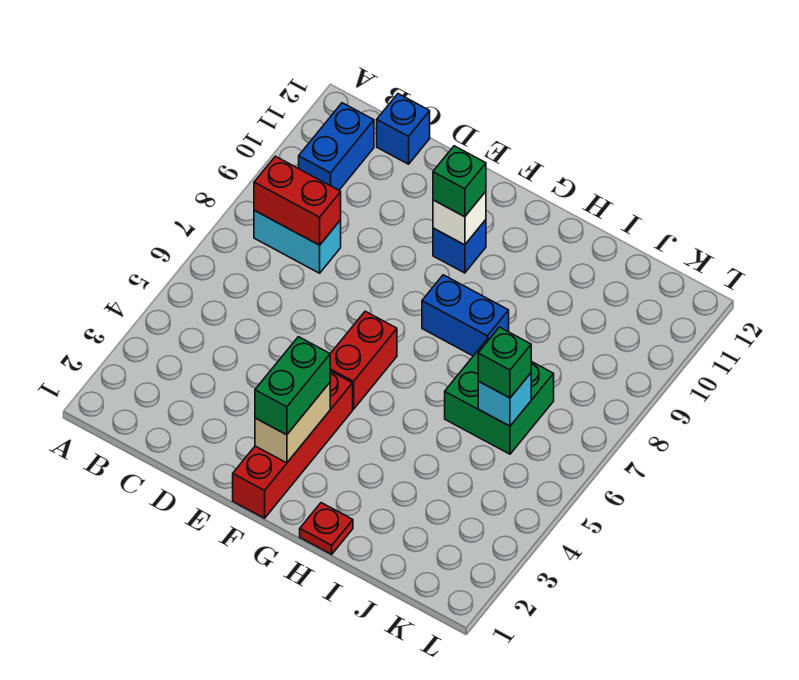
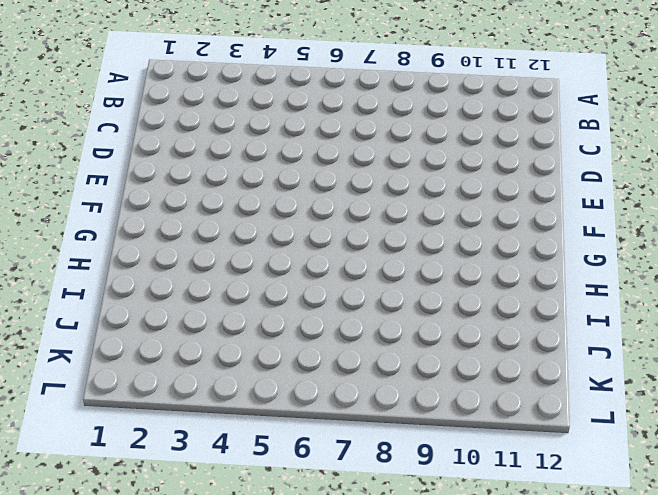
none -> cyan 1x2 brick [254,210,341,273]
none -> blue 1x2 brick [299,103,374,190]
none -> blue 1x1 brick [377,94,430,164]

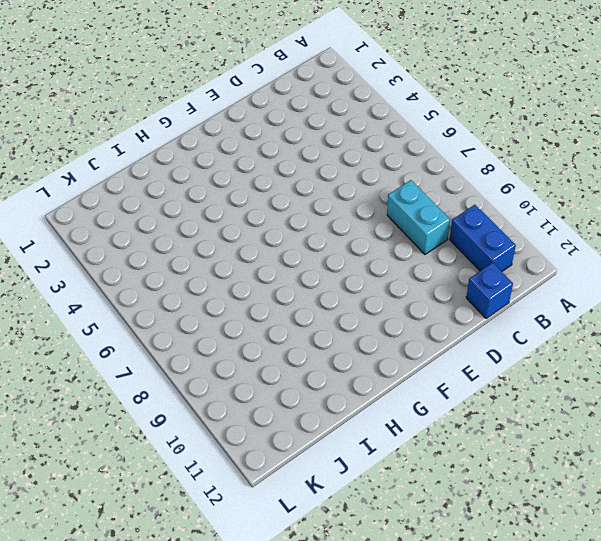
cyan 1x2 brick [387,180,450,254] -> cyan 1x2 brick turned to [254,210,341,273]
none -> red 1x4 brick [233,371,353,518]
none -> red 1x2 brick [330,311,397,409]
none -> blue 1x1 brick [433,220,486,273]

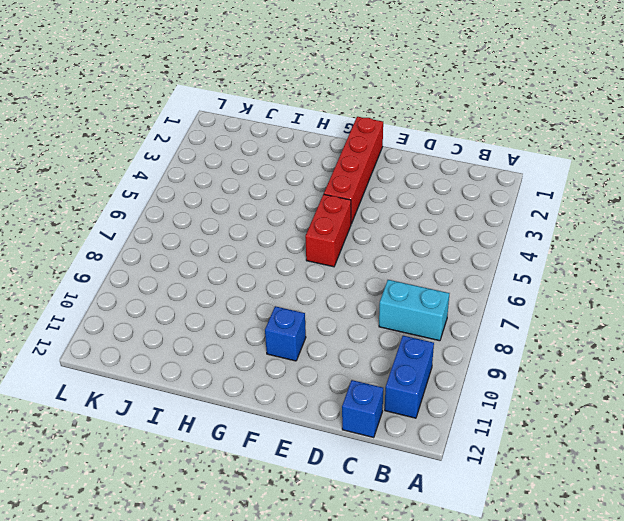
none -> blue 1x2 brick [422,275,509,356]
none -> red 1x1 plate [300,503,353,554]
none -> green 2x2 brick [445,338,554,454]

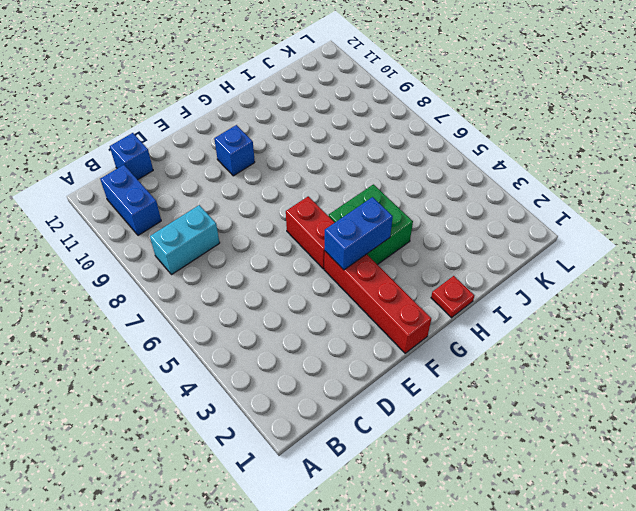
blue 1x2 brick [325,197,393,270] -> blue 1x2 brick moved to [422,275,509,356]
green 2x2 brick [329,184,413,265] -> green 2x2 brick moved to [445,338,554,454]
none -> red 1x2 brick [254,156,341,245]
none -> tan 1x2 brick [255,383,330,463]
none -> white 1x1 brick [433,192,486,245]

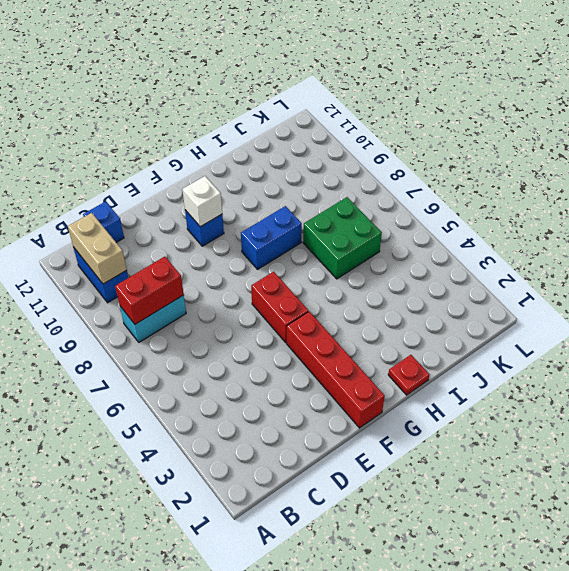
tan 1x2 brick [68,213,127,284] -> tan 1x2 brick moved to [255,383,330,463]
none -> cyan 1x1 brick [478,373,531,426]
none -> green 1x2 brick [255,337,330,435]
none -> green 1x1 brick [433,146,486,217]

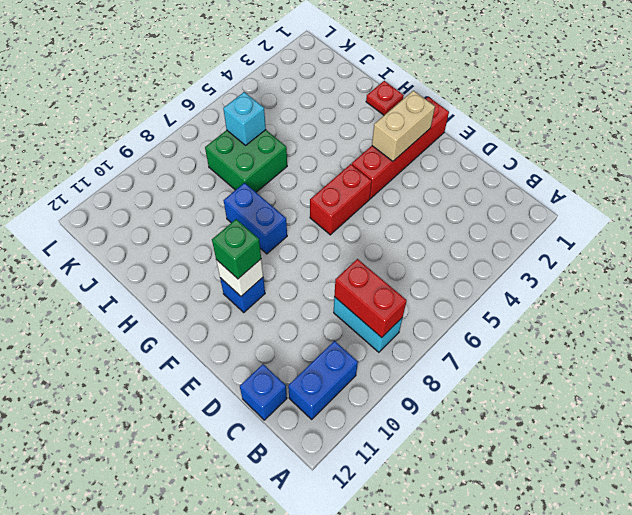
none -> green 1x2 brick [255,337,330,435]
none -> green 1x1 brick [478,327,531,398]

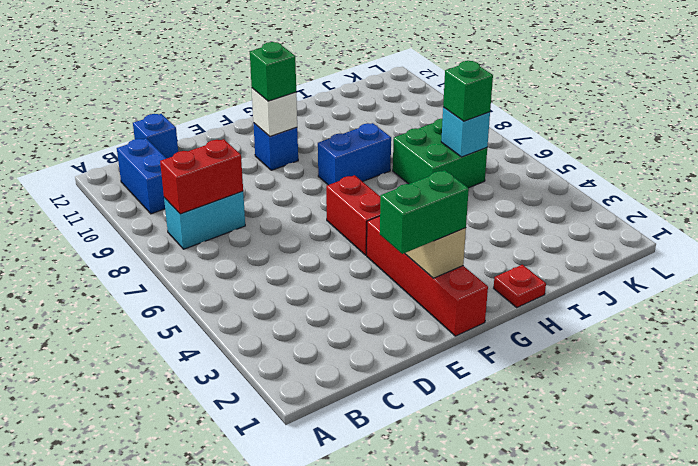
green 1x2 brick [380,170,469,254] -> green 1x2 brick turned to [255,337,330,435]

